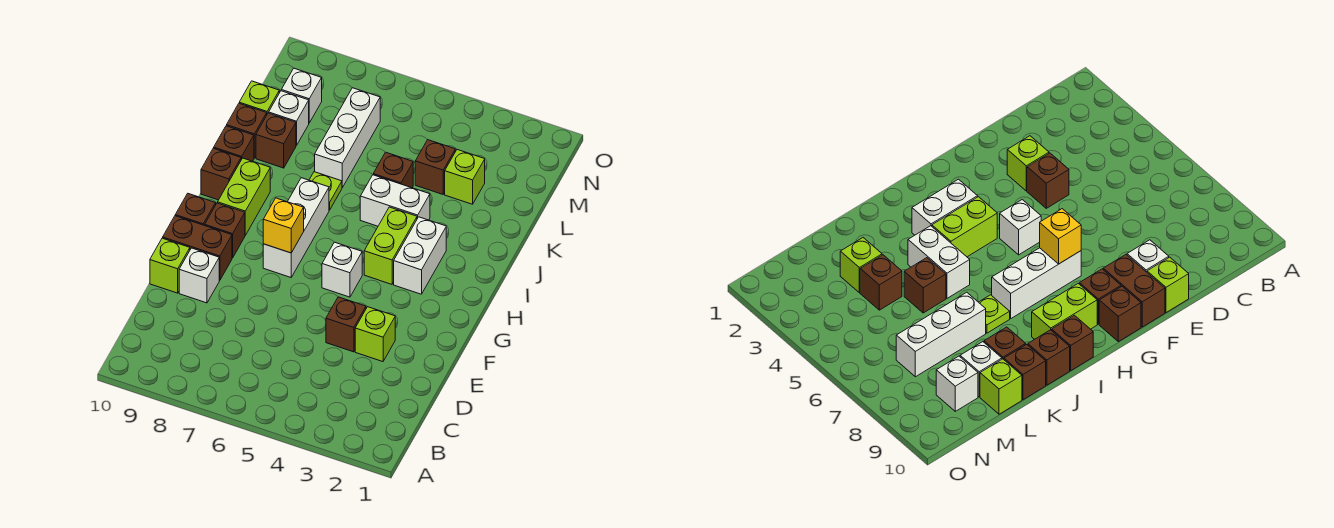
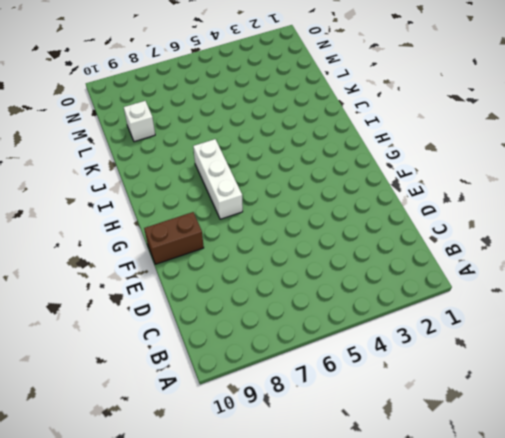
none -> lime 1x1 brick [355,307,395,362]
none -> brown 1x1 brick [326,297,366,352]
none -> white 1x1 brick [179,248,219,303]

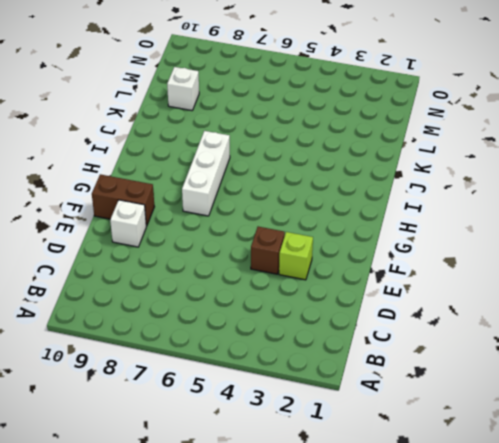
none -> lime 1x1 brick [150,238,190,293]
none -> white 1x1 brick [322,242,362,297]
none -> brown 1x1 brick [205,203,245,258]

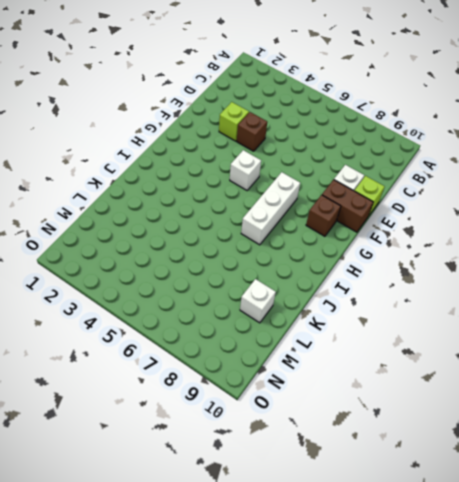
none -> brown 1x1 brick [175,194,216,225]
none -> white 1x2 brick [394,217,446,294]
none -> lime 1x2 brick [364,207,417,284]

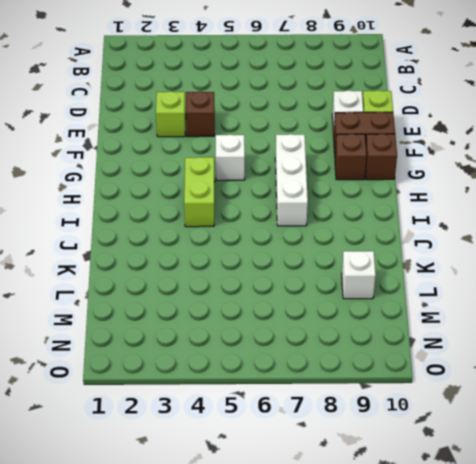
none -> white 1x2 brick [394,217,446,294]
none -> lime 1x2 brick [218,158,270,235]
none -> brown 1x1 brick [201,148,241,200]

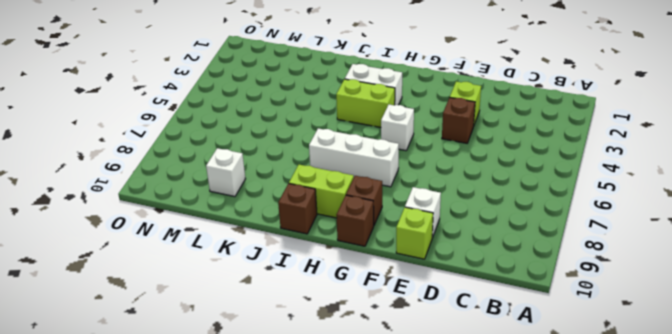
none -> brown 1x2 brick [163,216,232,280]
none -> white 1x2 brick [360,175,430,226]
none -> lime 1x1 plate [309,172,342,210]

